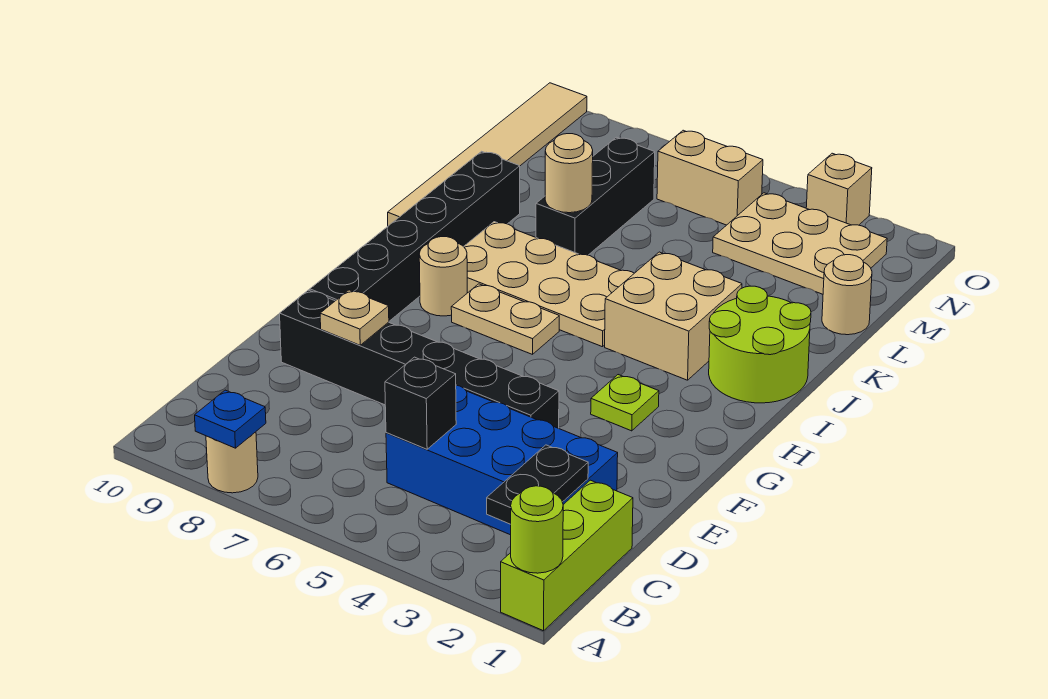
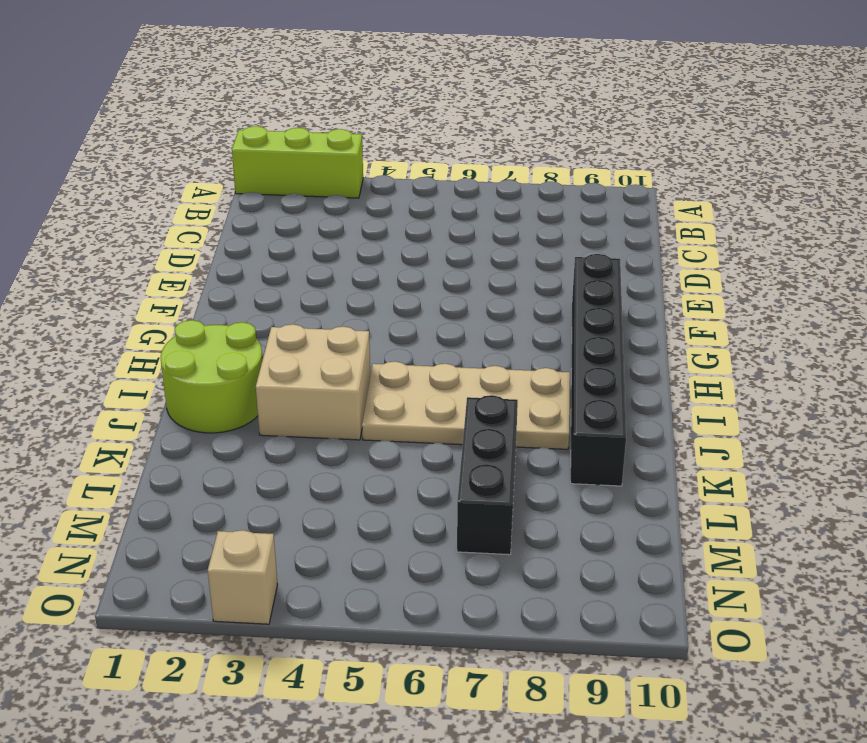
lime 1x3 brick [232,126,363,198] -> lime 1x3 brick turned to [501,480,633,631]
none -> tan 1x1 round brick [206,432,258,493]
none -> blue 2x4 brick [386,385,618,535]
none -> black 1x6 brick [280,290,559,428]

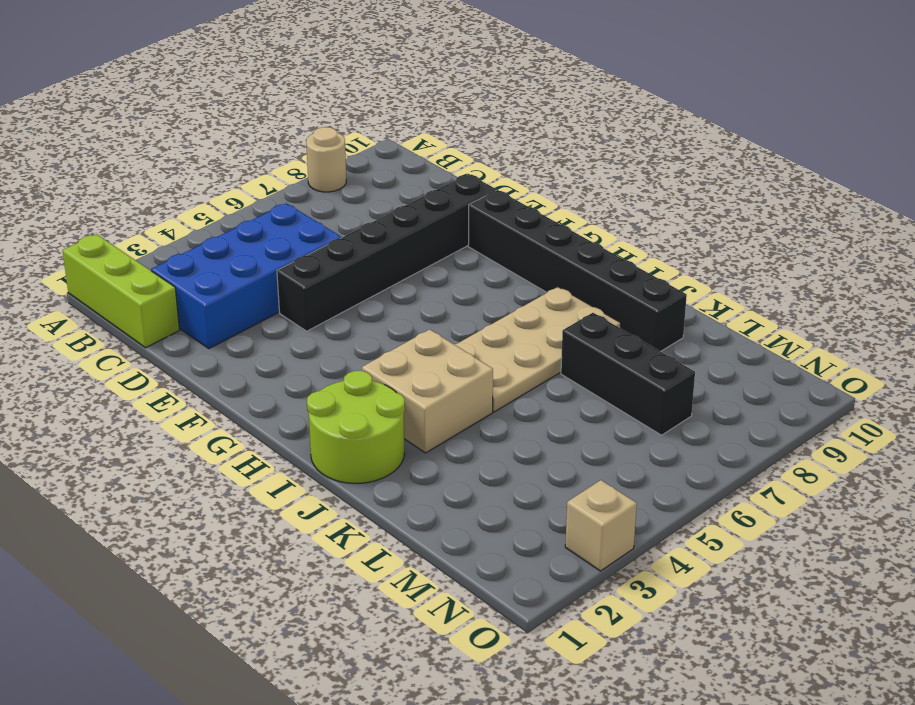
none -> lime 1x1 plate [591,375,659,431]
none -> tan 1x2 plate [451,284,559,354]
none -> tan 1x1 round brick [419,237,467,316]

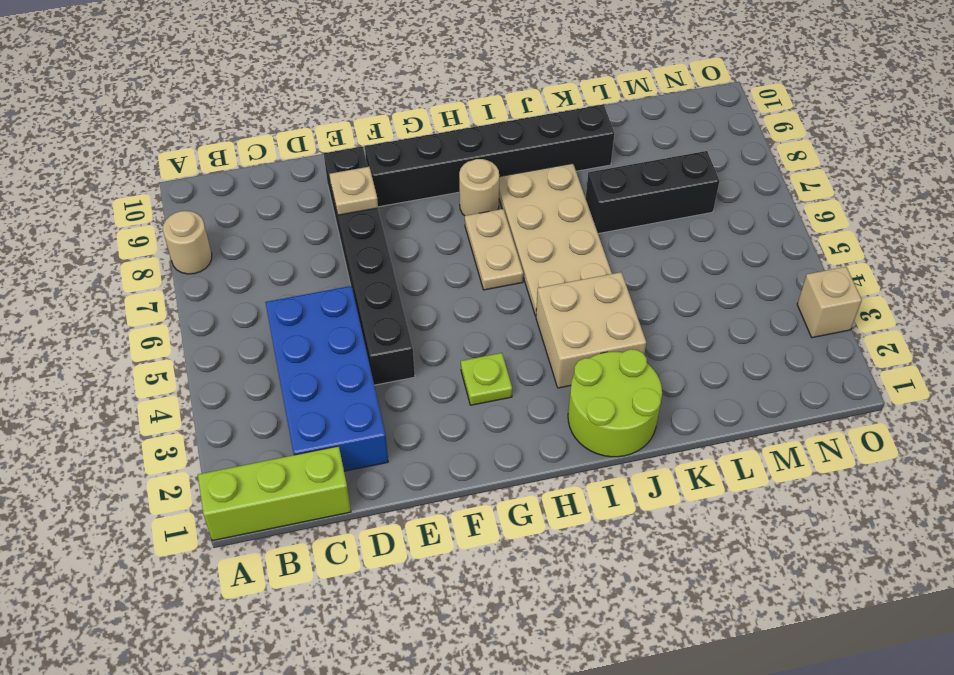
none -> tan 1x6 tile [388,83,587,226]
none -> tan 1x1 round brick [822,255,872,335]
none -> tan 2x3 plate [713,193,887,294]

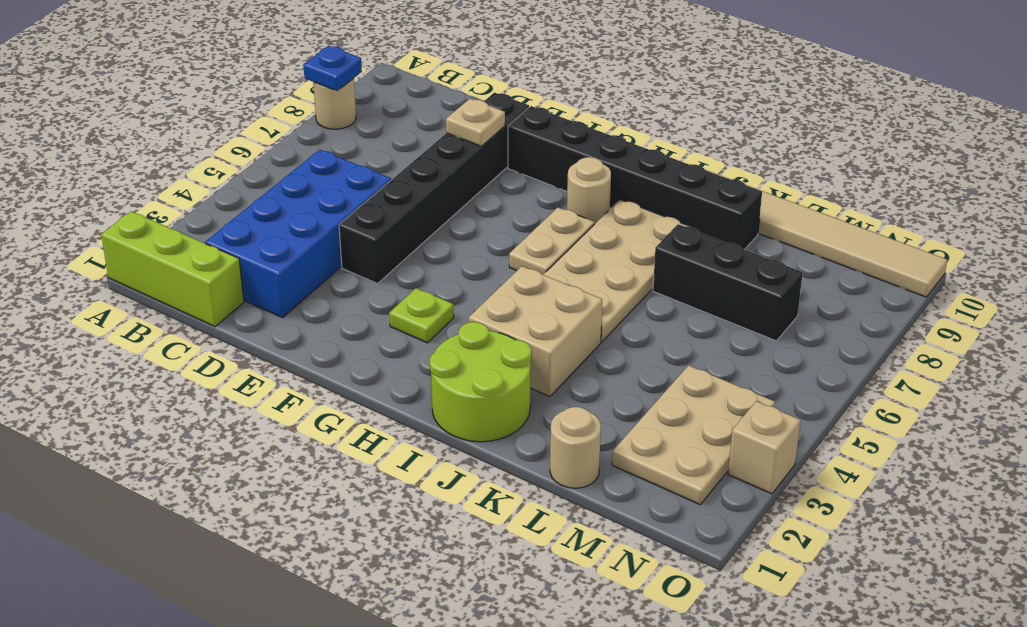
none -> tan 1x2 brick [657,130,763,225]
none -> lime 1x1 round brick [511,486,563,573]
none -> black 1x2 plate [487,445,588,524]

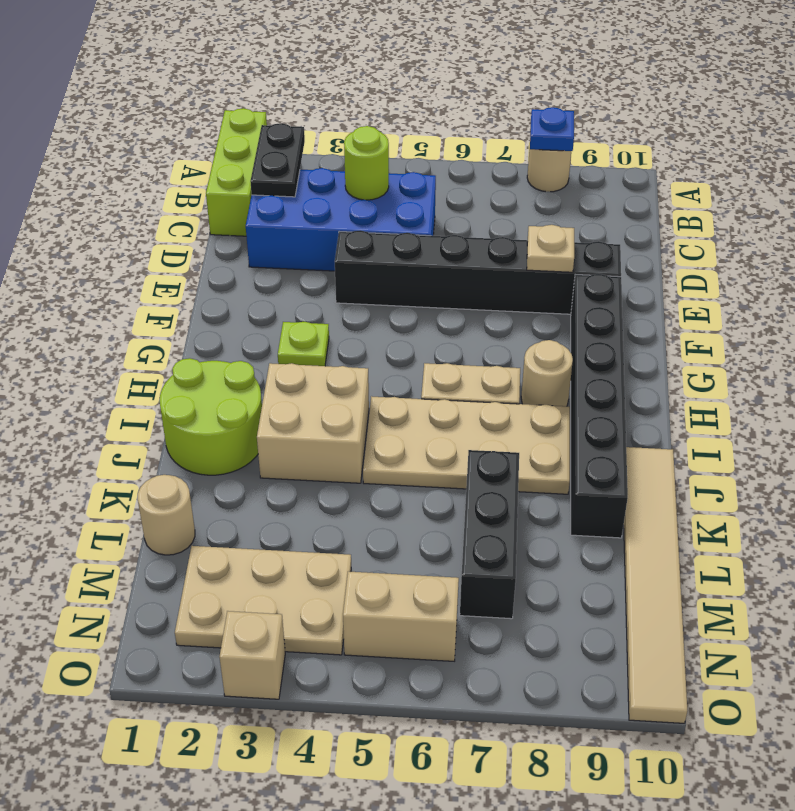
lime 1x1 round brick [344,126,389,200] -> lime 1x1 round brick moved to [511,486,563,573]
none -> black 1x1 brick [385,357,456,449]
none -> tan 1x1 round brick [545,134,593,213]

